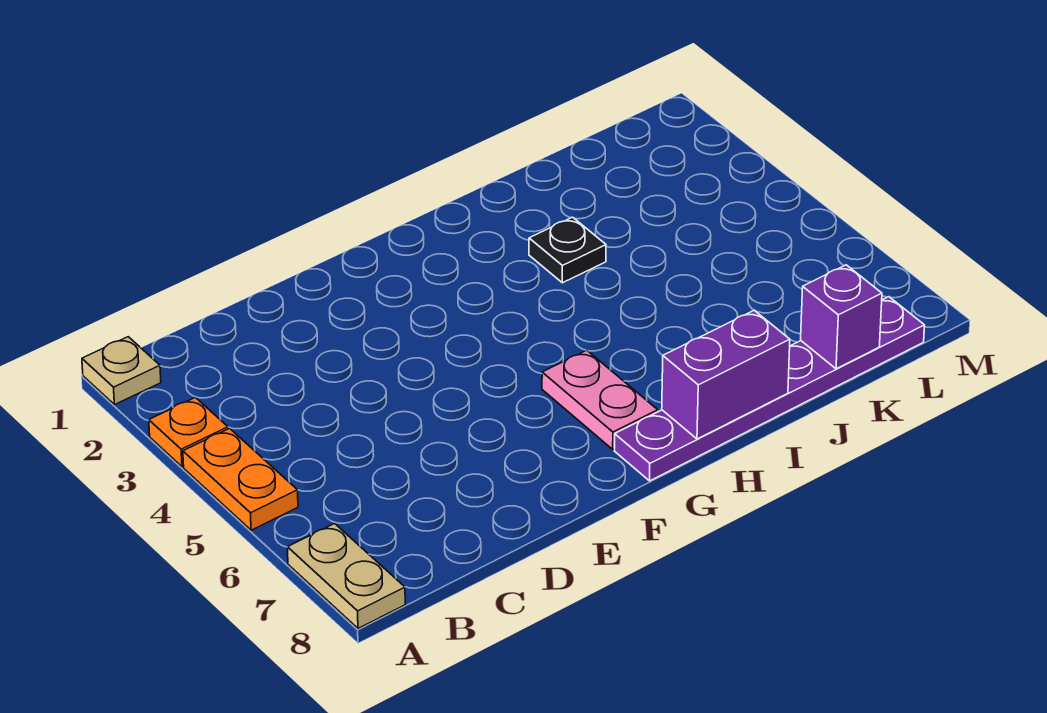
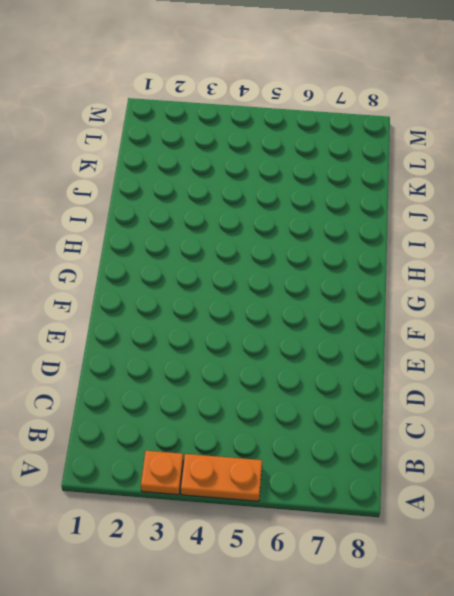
none -> tan 1x1 plate [82,337,161,405]
none -> tan 1x2 plate [287,524,405,628]

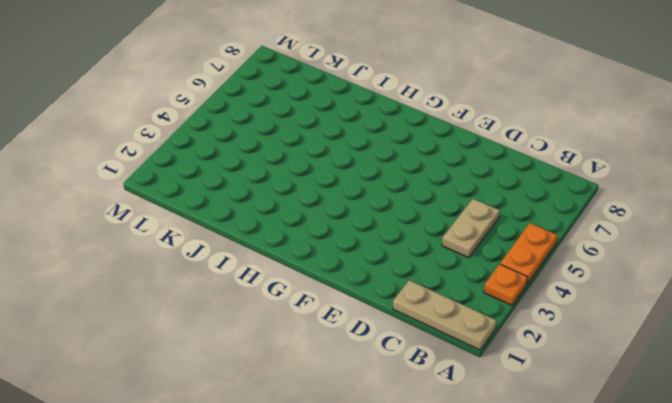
tan 1x3 plate [393,280,496,350] -> tan 1x1 plate [82,337,161,405]
tan 1x2 plate [442,199,500,258] -> tan 1x2 plate moved to [287,524,405,628]
none -> pink 1x2 plate [542,350,658,449]
none -> purple 1x6 plate [615,297,925,481]

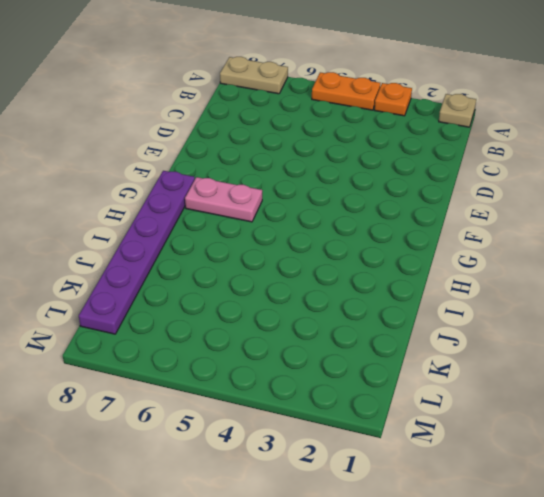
none -> black 1x1 plate [529,217,606,283]
none -> purple 1x2 brick [662,310,790,439]

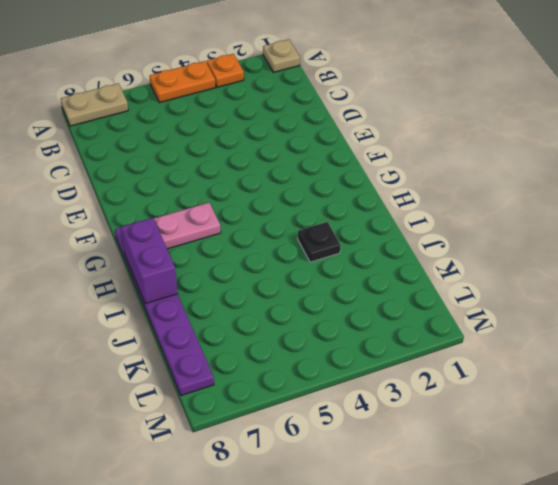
none -> purple 1x1 brick [801,265,882,369]

